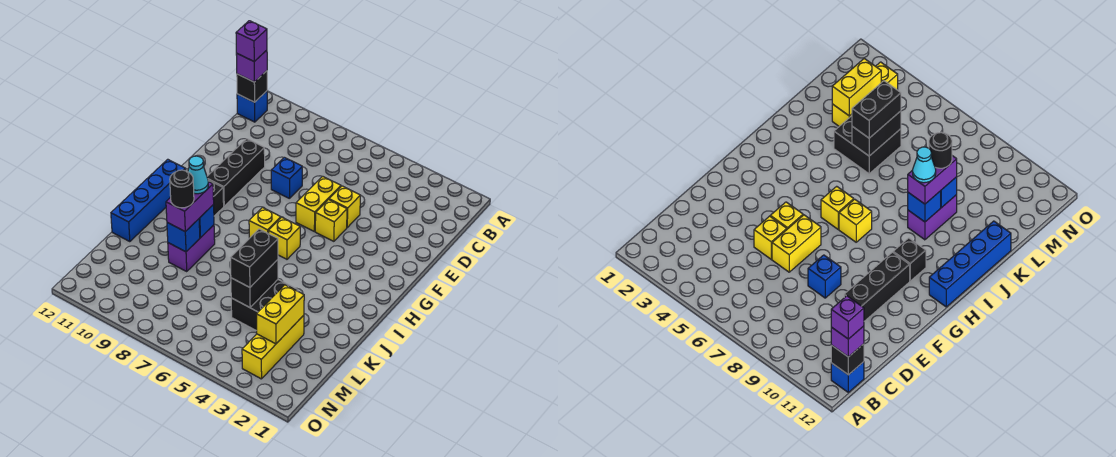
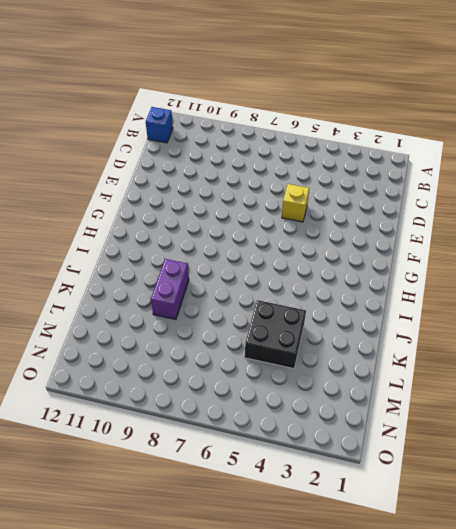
none -> yellow 1x2 brick [296,176,341,231]
none -> blue 1x1 brick [271,157,302,199]
none -> black 1x3 brick [207,139,265,206]

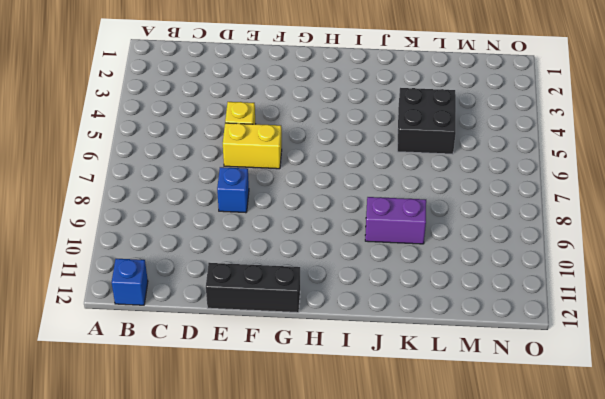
black 1x3 brick [206,263,300,313] -> black 1x3 brick moved to [207,139,265,206]
none -> yellow 1x1 brick [315,200,347,241]
none -> yellow 1x1 brick [269,217,300,259]
none -> yellow 1x1 brick [249,208,281,238]

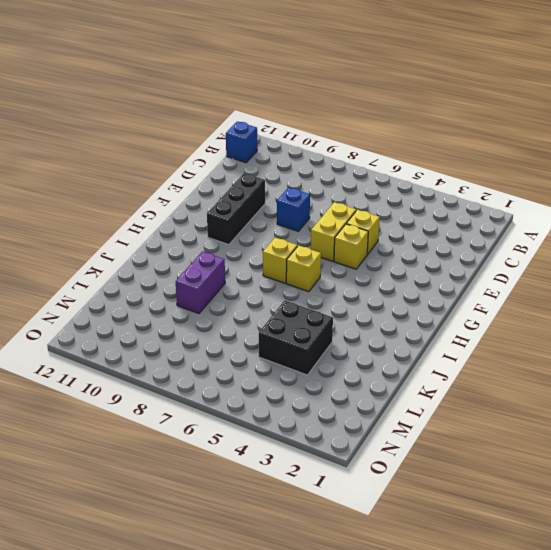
none -> black 1x1 brick [208,180,224,216]
none -> blue 1x4 brick [111,159,186,242]
none -> yellow 1x3 brick [242,315,304,379]

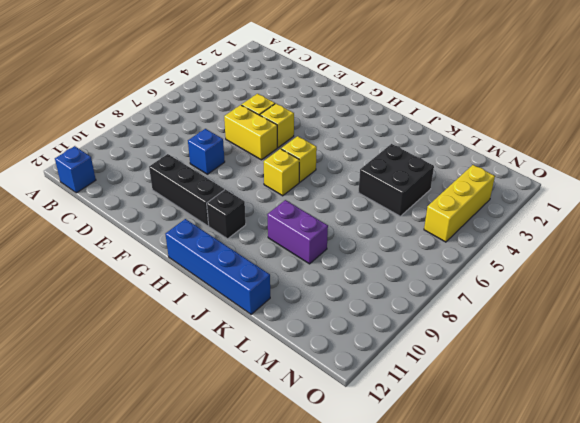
yellow 1x3 brick [424,165,495,242] -> yellow 1x3 brick turned to [242,315,304,379]
none -> black 1x1 brick [237,71,267,102]
none -> blue 1x1 brick [199,205,214,238]
none -> black 1x2 brick [231,260,278,308]

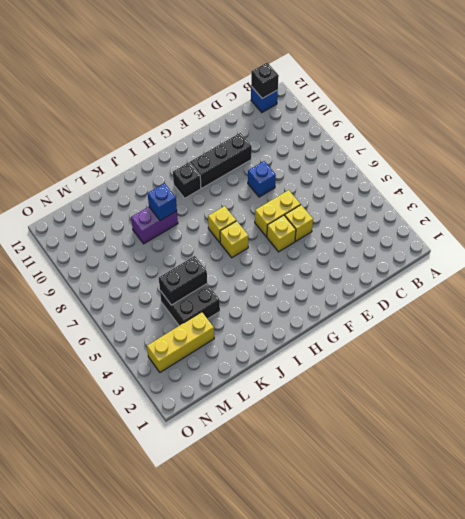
none -> blue 1x4 brick [111,159,186,242]
none -> blue 1x1 brick [167,219,200,252]
none -> yellow 1x2 brick [257,285,304,344]

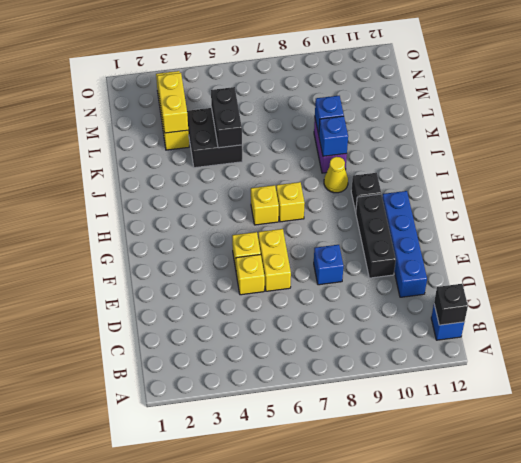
blue 1x4 brick [382,191,427,297] -> blue 1x4 brick moved to [111,159,186,242]
yellow 1x1 cone [324,157,348,193] -> none
none -> purple 1x1 brick [236,50,267,82]
none -> purple 1x2 brick [166,182,214,232]
none -> black 1x2 brick [230,229,278,287]

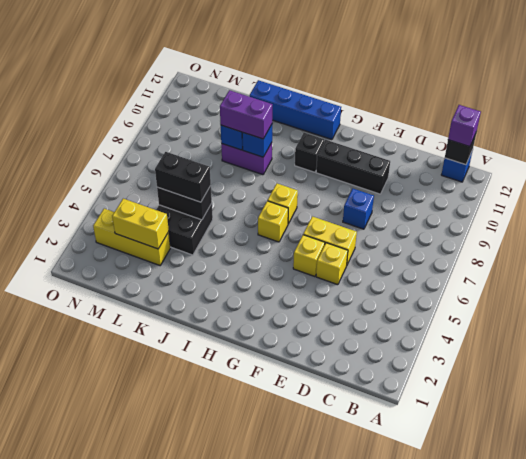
none -> purple 1x1 brick [236,21,267,61]
none -> cyan 1x1 cone [188,156,208,194]
none -> black 1x1 round brick [170,170,194,208]

